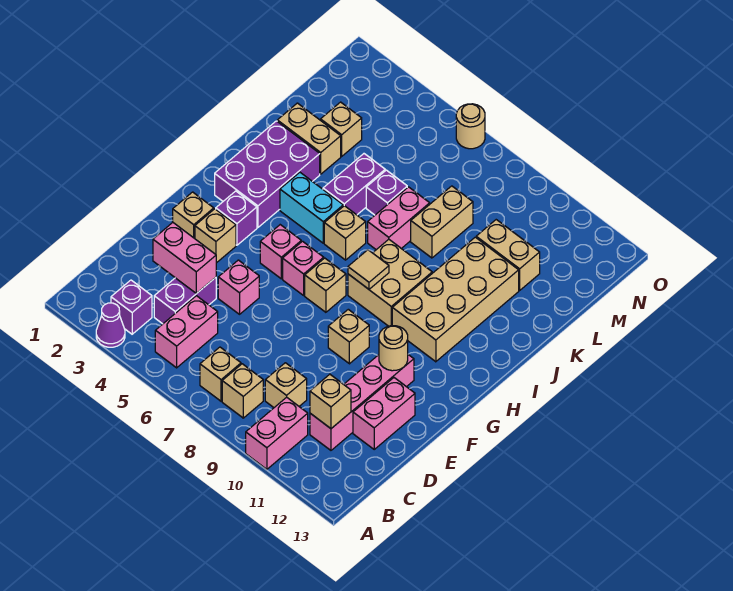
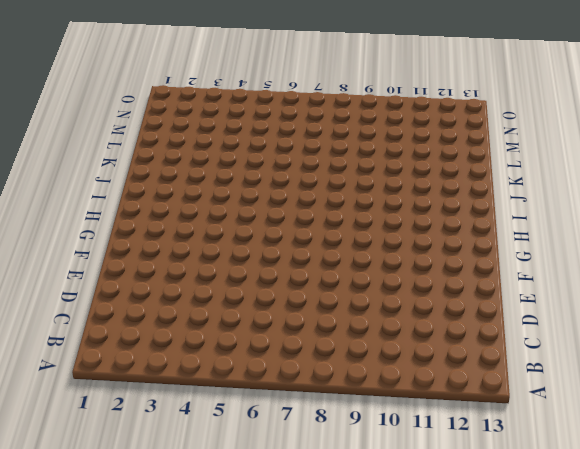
none -> purple 1x1 cone [96,303,125,347]
none -> pink 1x2 brick [246,397,308,469]
none -> purple 1x1 brick [111,280,152,334]
none -> pink 1x2 brick [155,296,218,368]

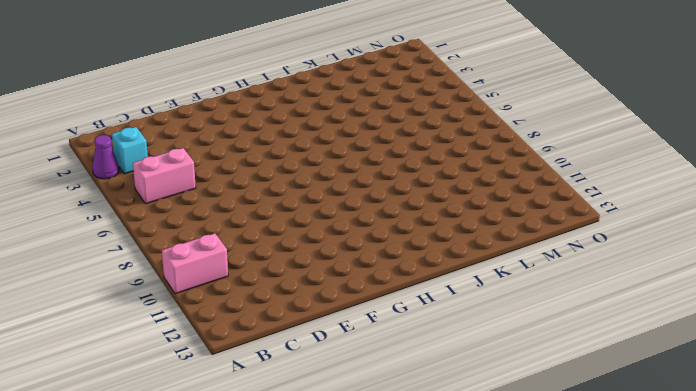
cyan 1x1 brick [112,127,148,174] -> purple 1x1 brick [111,280,152,334]
none -> tan 1x1 brick [200,347,241,401]
none -> tan 1x1 brick [222,364,263,418]
none -> purple 1x2 brick [154,277,216,324]
none -> tan 1x1 brick [265,363,307,407]

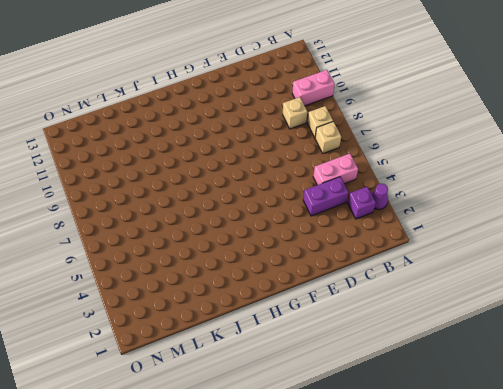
none -> pink 1x4 brick [310,355,414,450]
none -> pink 1x2 brick [353,378,415,449]
none -> pink 1x1 brick [218,260,259,314]
none -> tan 1x1 brick [173,192,214,239]

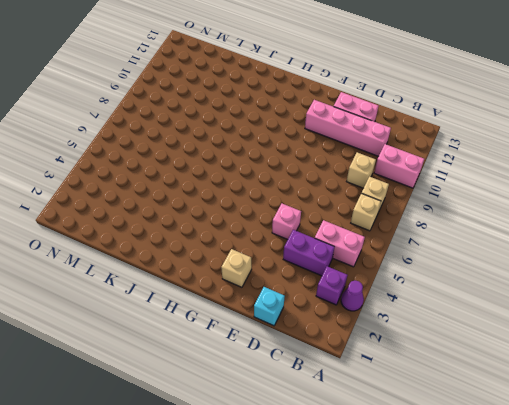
cyan 1x1 brick [254,287,285,326] -> none
none -> tan 1x1 brick [195,209,236,263]
none -> tan 1x1 brick [328,309,369,364]
none -> purple 1x1 brick [216,191,257,245]
none -> pink 1x1 brick [260,225,301,279]

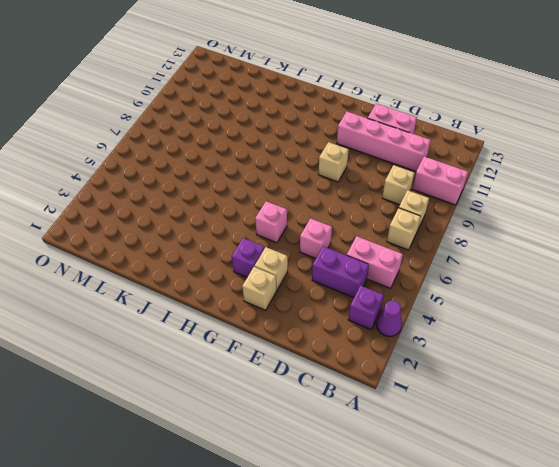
none -> pink 1x1 brick [283,241,324,295]
none -> tan 1x1 brick [305,258,346,312]
none -> purple 2x3 brick [215,121,320,227]
none -> tan 2x2 brick [348,239,432,326]

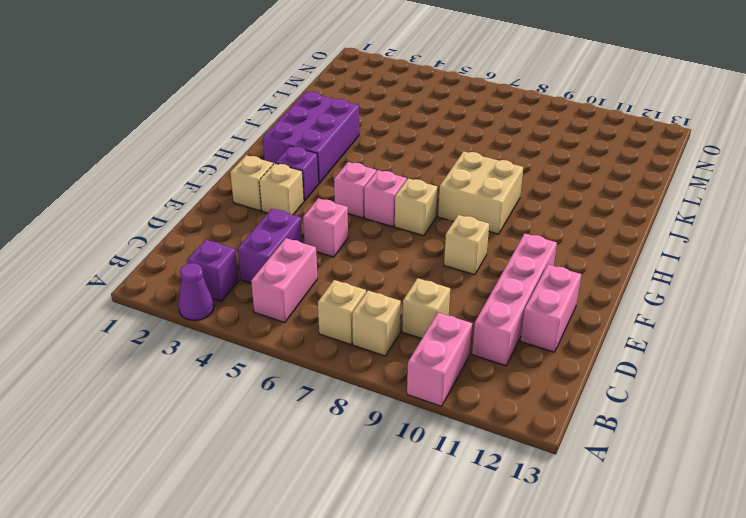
none -> tan 2x4 brick [392,237,519,362]
none -> cyan 1x2 brick [280,172,343,243]
none -> tan 1x1 brick [324,206,366,260]
none -> purple 1x2 brick [323,154,385,215]

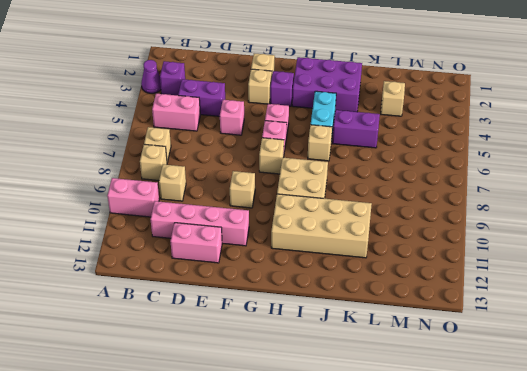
none -> pink 1x2 brick [368,187,430,250]
none -> tan 1x2 brick [277,103,341,174]
none -> purple 1x1 brick [366,170,407,215]
none -> tan 1x2 brick [411,186,473,258]

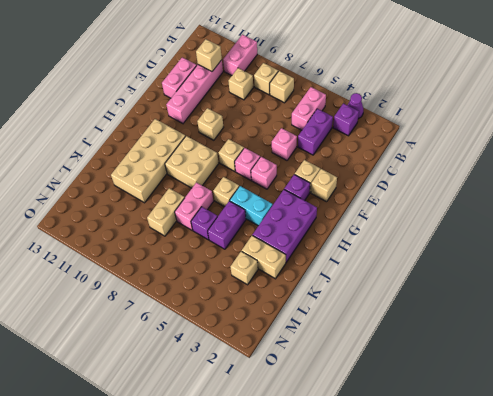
none -> tan 1x2 brick [476,220,540,290]
none -> tan 1x1 round brick [456,104,485,149]
none -> pink 1x2 brick [153,223,216,294]
none -> tan 1x1 round brick [379,326,408,371]

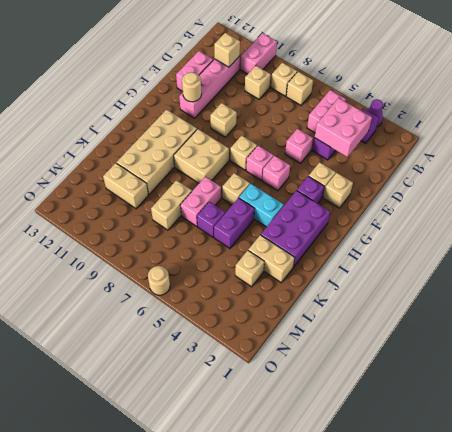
pink 2x2 brick [314,98,372,157] -> pink 1x2 brick [153,223,216,294]
none -> tan 1x1 tile [348,250,389,289]

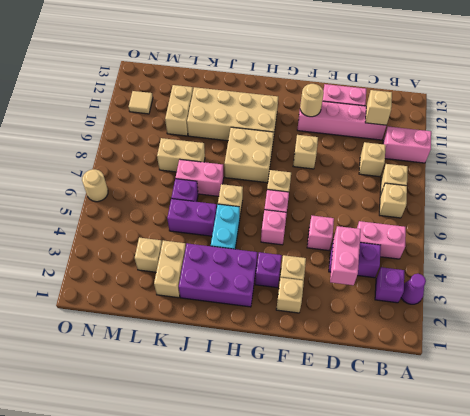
tan 1x1 tile [129,91,153,114] -> tan 1x1 tile moved to [348,250,389,289]

